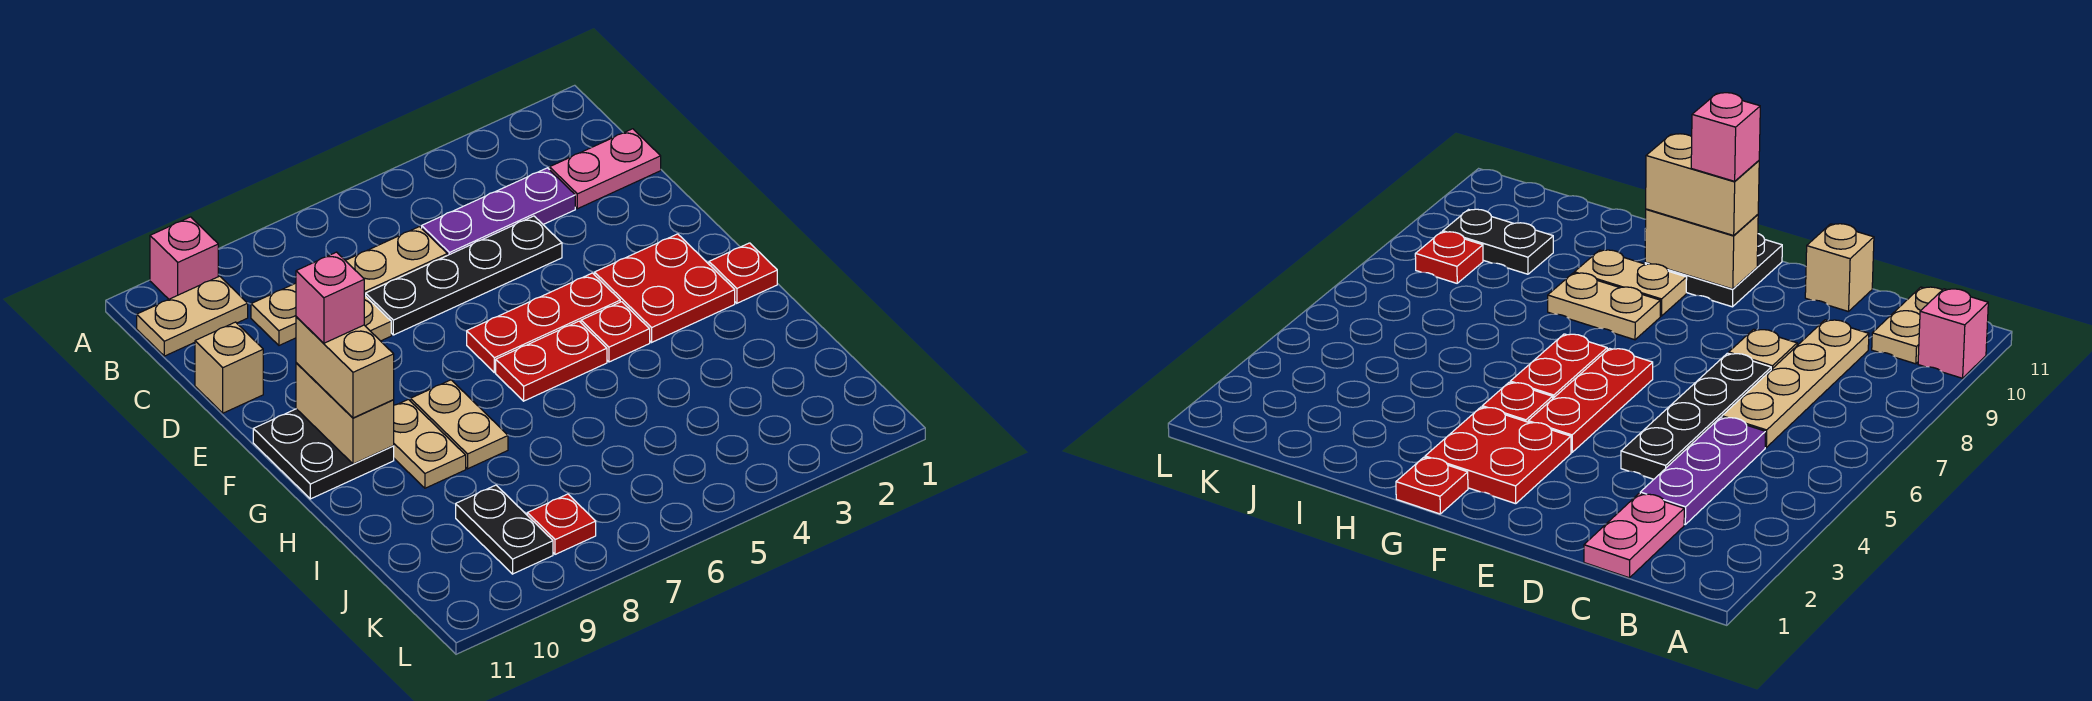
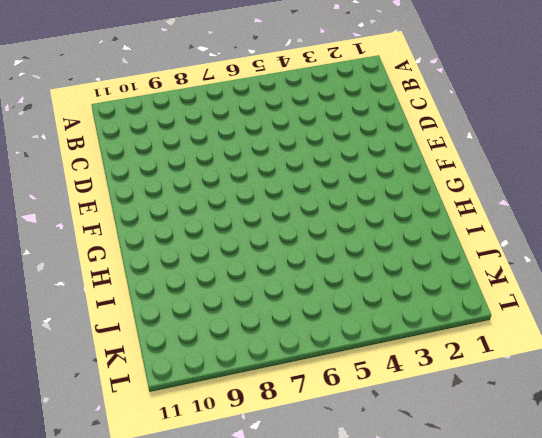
none -> pink 1x1 brick [150,217,218,299]
none -> tan 1x2 plate [137,276,248,356]
none -> pink 1x2 plate [550,129,661,209]

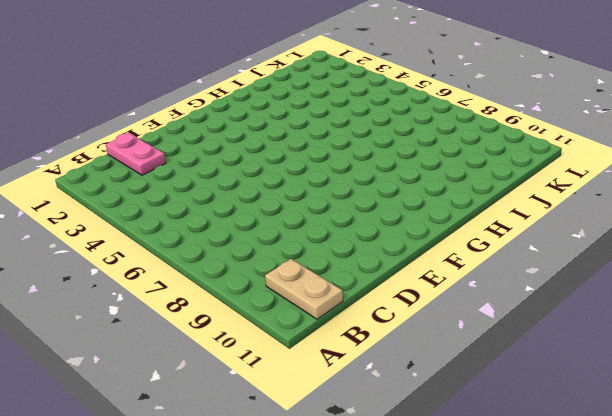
none -> pink 1x1 brick [150,217,218,299]
none -> purple 1x3 plate [422,168,575,255]
none -> tan 1x4 plate [251,227,447,345]

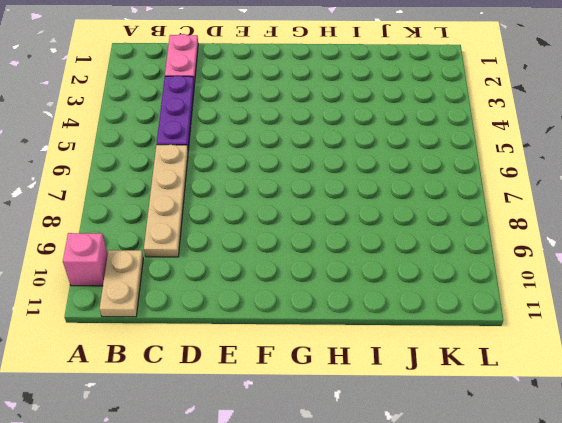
none -> black 1x4 plate [366,216,562,335]
none -> tan 1x1 plate [364,295,391,341]
none -> tan 1x1 brick [195,322,263,413]

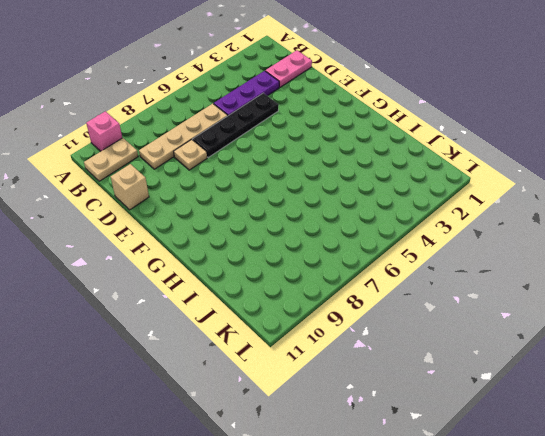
none -> red 2x2 plate [595,234,735,342]
none -> red 1x3 plate [467,273,620,373]
none -> black 2x2 plate [253,409,394,499]

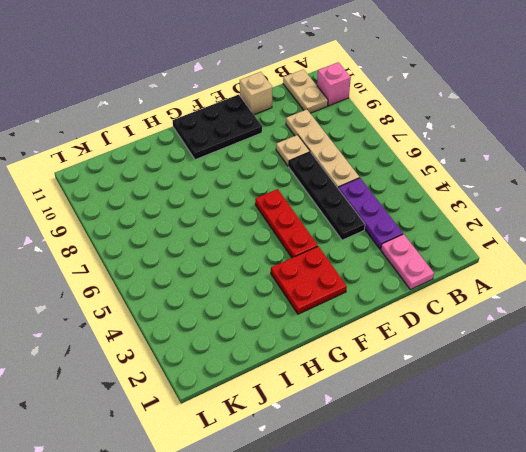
black 2x3 plate [173,95,262,160] -> black 2x2 plate [253,409,394,499]
none -> red 1x1 plate [709,243,777,303]
none -> red 1x1 plate [581,302,650,362]
none -> red 1x2 plate [496,321,607,401]

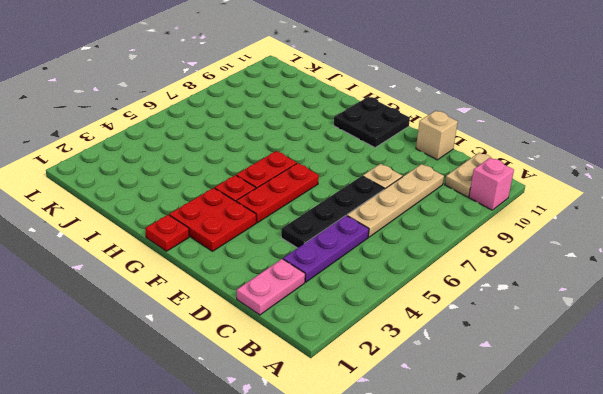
none -> tan 1x2 plate [411,380,508,469]
none -> tan 1x2 plate [394,399,466,488]
none -> black 1x2 plate [456,485,553,574]

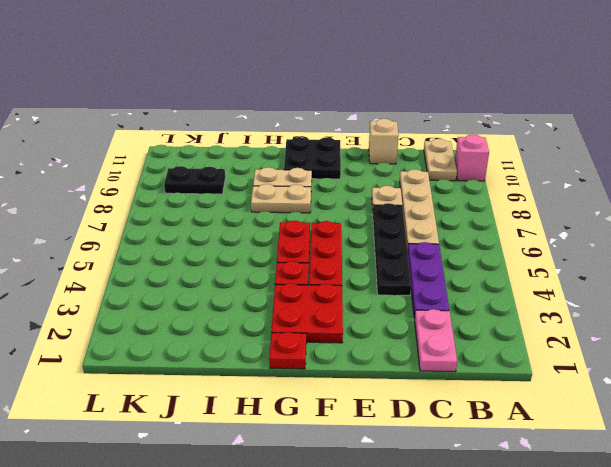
none -> red 1x1 plate [527,494,596,554]
none -> tan 1x2 brick [296,363,394,464]
none -> tan 1x2 brick [296,317,394,418]

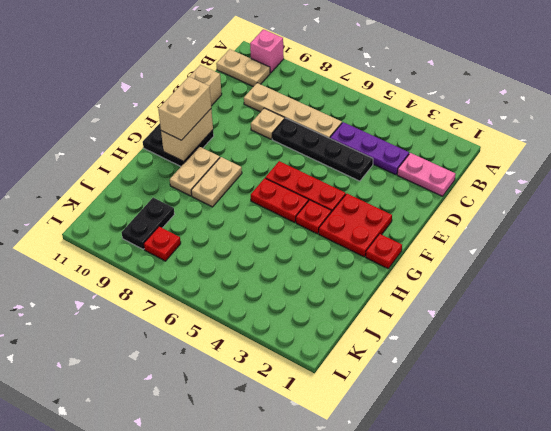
none -> pink 1x1 brick [296,252,364,343]

